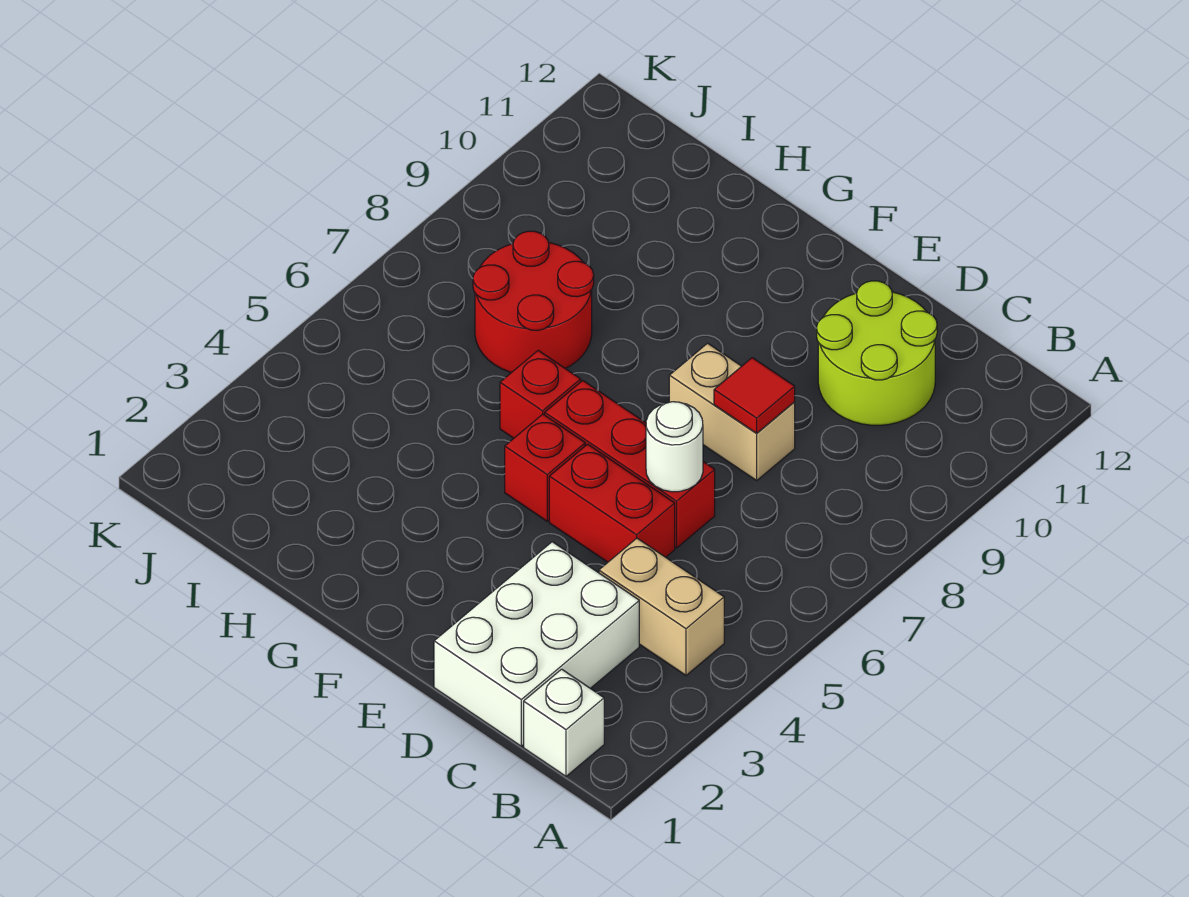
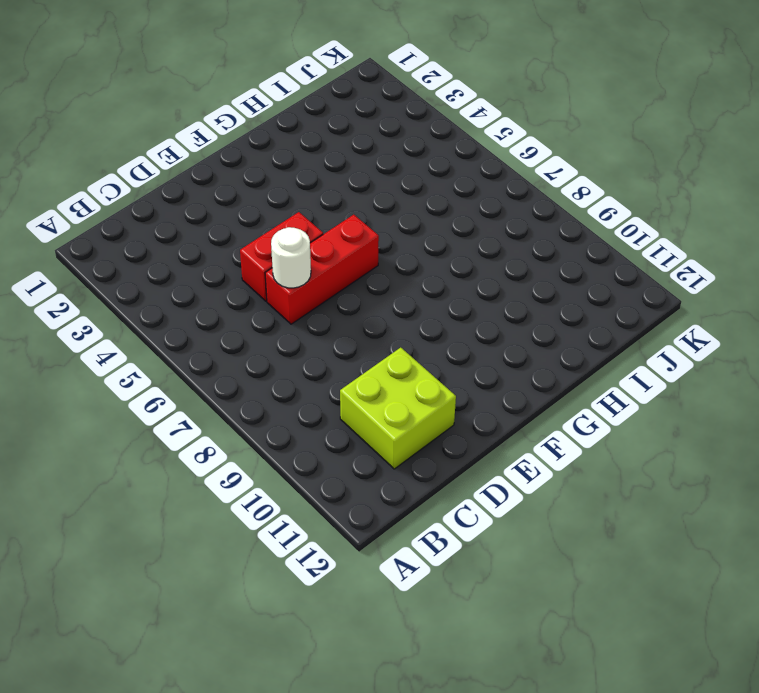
lime 2x2 brick [340,348,456,469] -> lime 2x2 round brick [817,281,937,425]
none -> white 1x1 brick [524,669,604,776]
none -> tan 1x2 brick [599,538,724,675]
none -> white 2x3 brick [434,542,639,746]

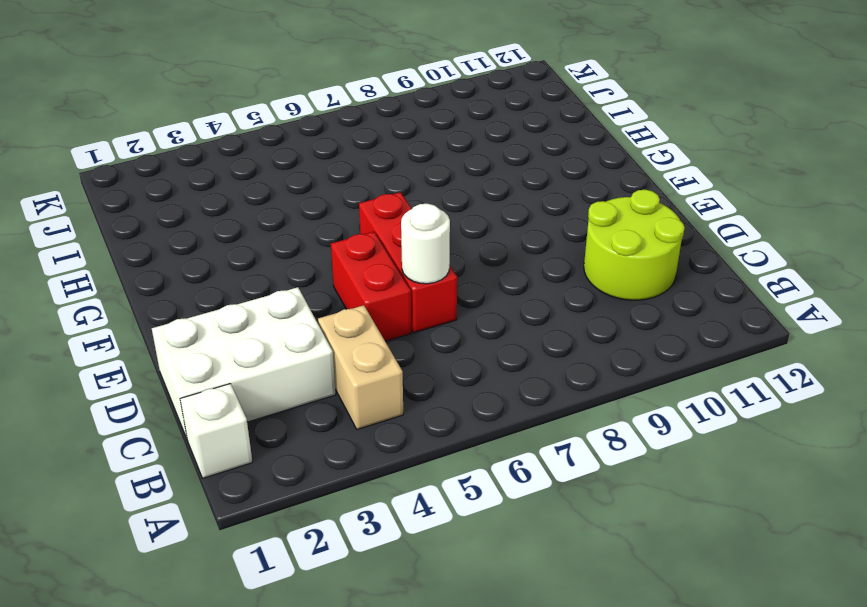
none -> tan 1x2 brick [669,343,795,481]
none -> red 1x1 brick [505,414,585,521]
none -> red 1x1 brick [500,350,581,438]

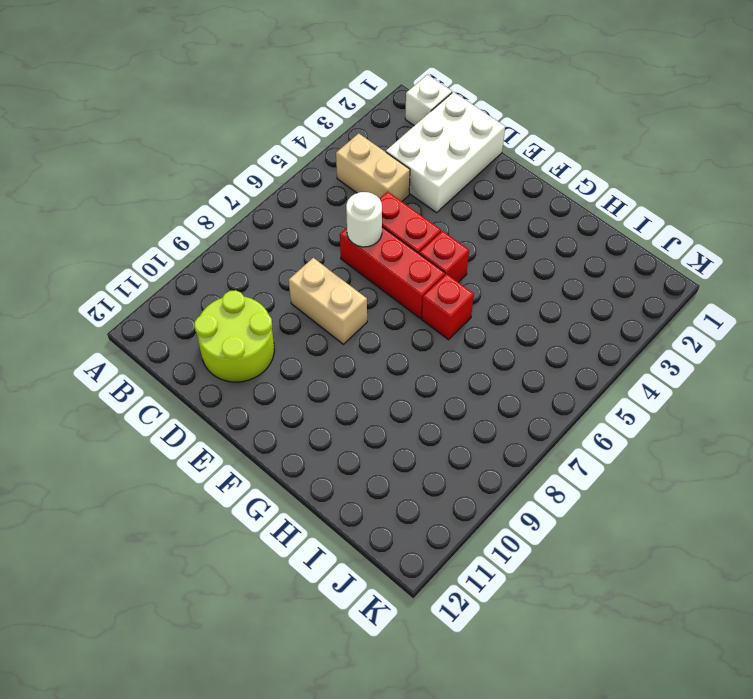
none -> red 2x2 round brick [473,231,594,373]
none -> red 1x1 tile [714,358,795,433]

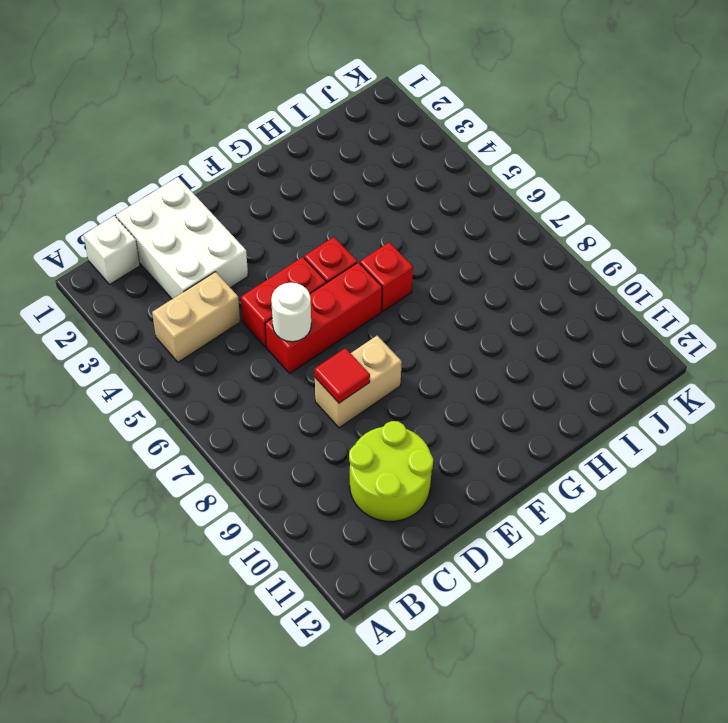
none -> red 2x2 round brick [473,231,594,373]

